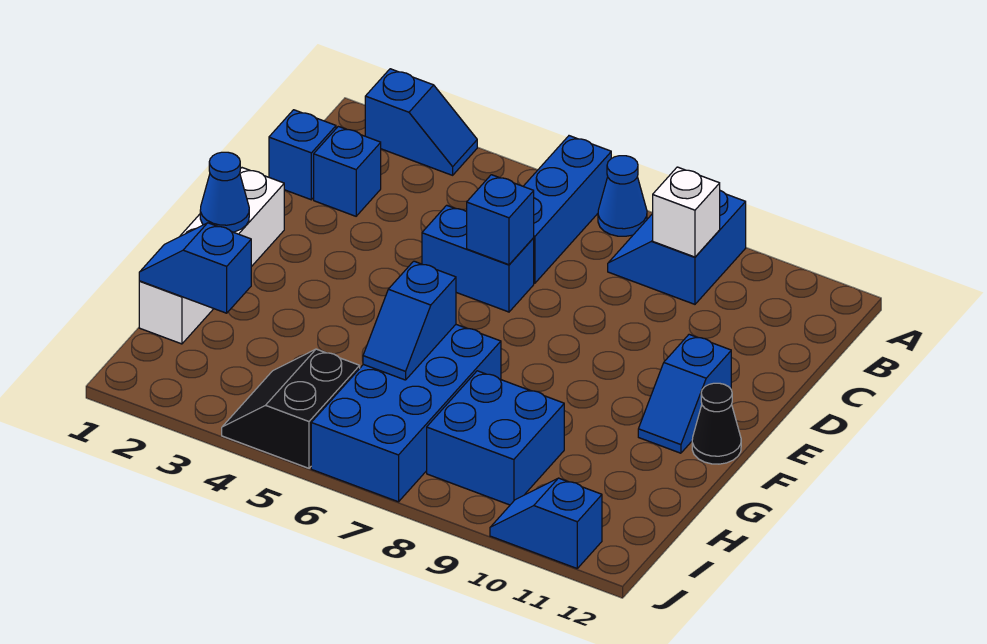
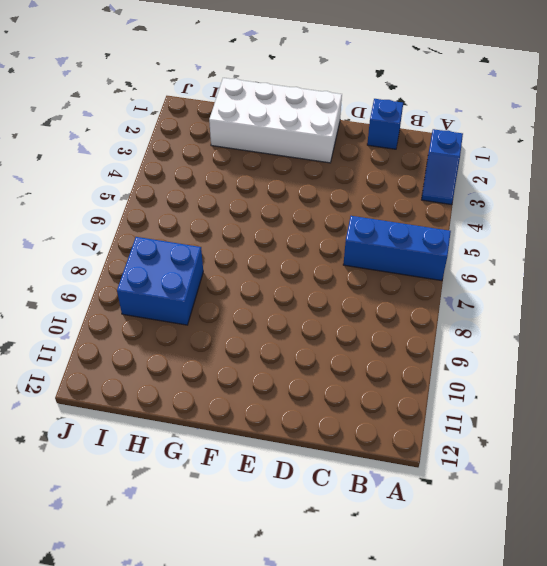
white 2x4 brick [209,78,342,163] -> white 1x4 brick [139,168,284,344]
none -> blue 1x1 cone [598,156,647,236]
none -> blue 2x2 slope [608,191,746,304]
none -> blue 1x1 brick [314,126,381,216]

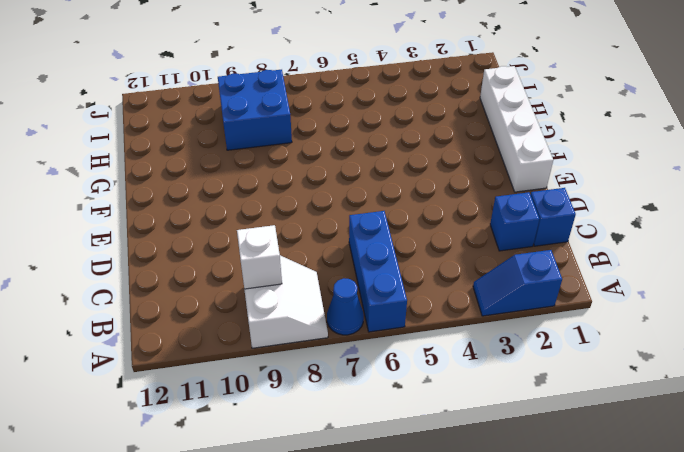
white 2x2 slope [244,255,328,348] -> blue 2x2 slope [608,191,746,304]
none -> blue 1x2 brick [422,205,534,312]
none -> blue 1x2 slope [638,334,731,453]
none -> black 1x1 cone [692,383,741,464]

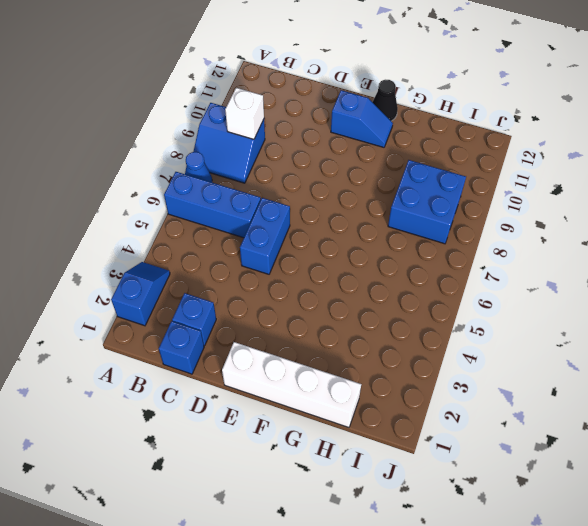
none -> blue 2x4 brick [311,325,501,502]
none -> black 2x2 slope [222,349,360,468]
none -> blue 1x2 slope [490,478,602,568]

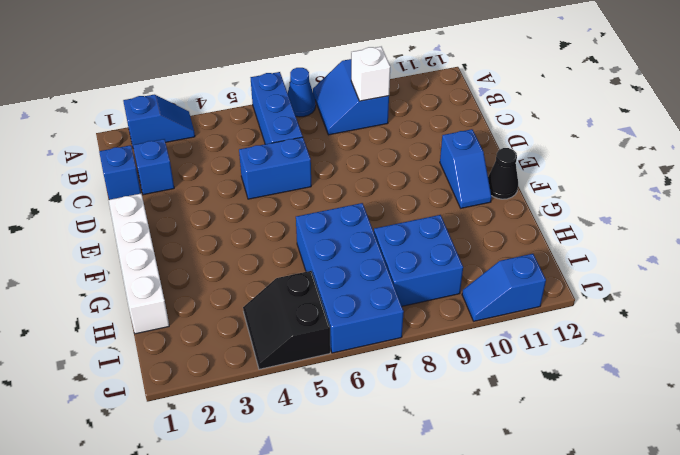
none -> blue 1x1 brick [467,175,534,265]
none -> blue 1x1 cone [200,152,249,232]
none -> blue 1x2 slope [363,261,456,380]

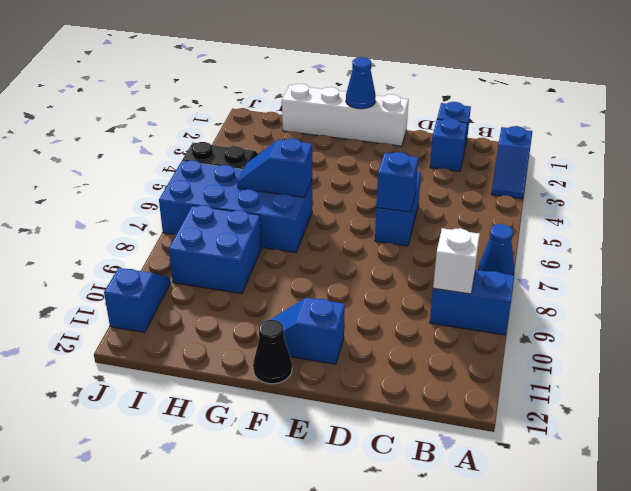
none -> blue 1x3 brick [523,136,611,283]
none -> blue 1x2 slope [139,223,251,313]

